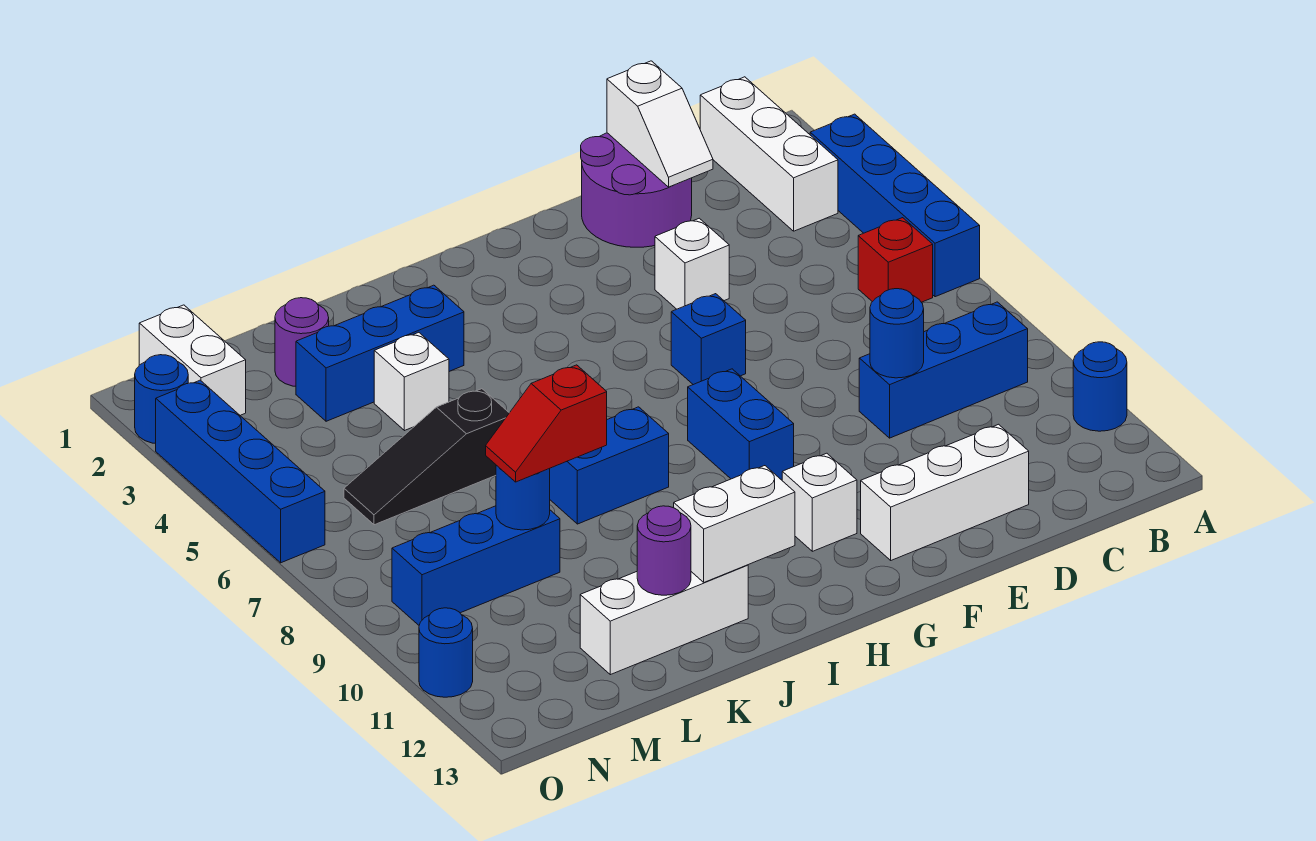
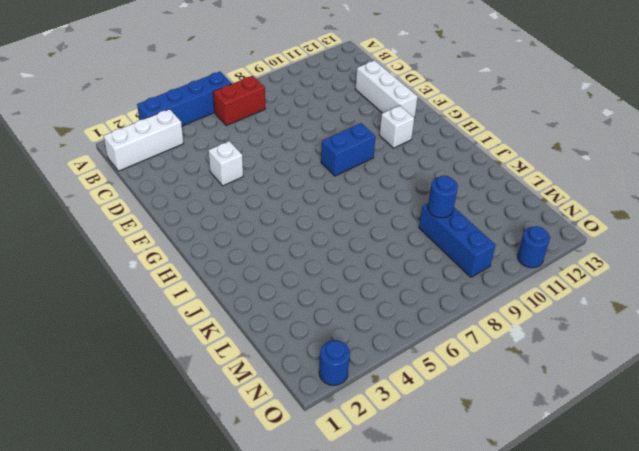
red 1x2 brick [213,76,265,126] -> red 1x1 brick [858,218,933,302]
none -> blue 1x1 round brick [1073,342,1127,431]
none -> blue 1x3 brick [859,302,1028,438]
none -> purple 2x2 round brick [581,133,692,247]

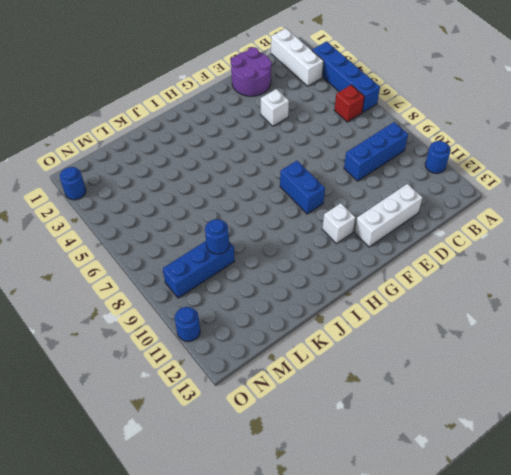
none -> blue 1x1 brick [671,294,746,385]
none -> blue 1x2 brick [550,407,669,524]
none -> blue 1x3 brick [296,285,464,421]

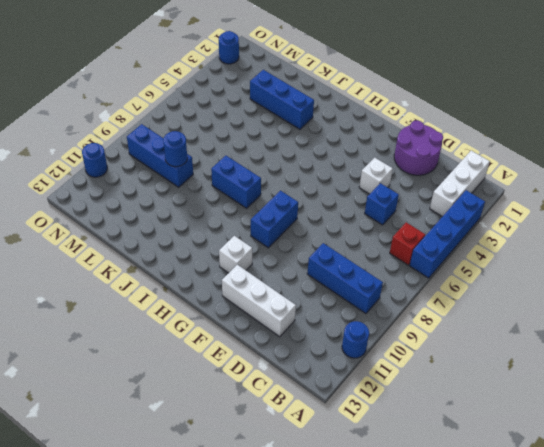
blue 1x1 brick [365,183,399,225] -> blue 1x1 brick moved to [671,294,746,385]
none -> white 1x3 brick [580,565,748,675]
none -> white 1x1 brick [374,332,449,431]
none -> black 1x3 slope [344,389,509,525]

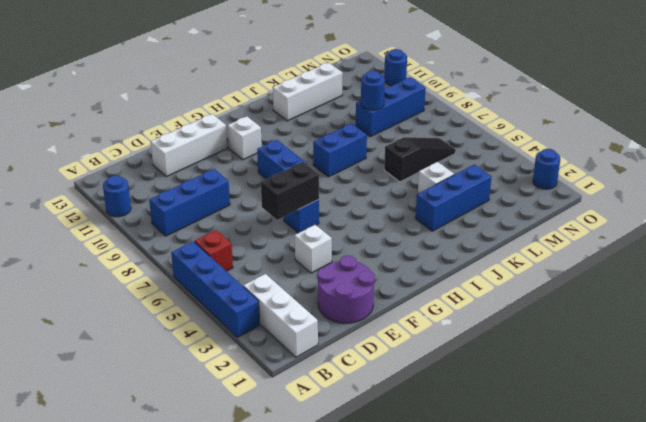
black 1x2 brick [261,162,319,220] -> none
none -> purple 1x1 round brick [275,298,329,386]
none -> white 1x2 brick [139,305,246,415]
none -> blue 1x4 brick [156,380,325,563]

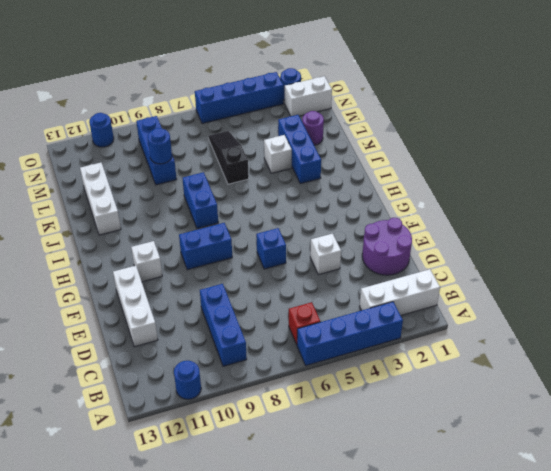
none -> white 1x2 slope [607,61,713,187]
none -> blue 1x1 round brick [870,289,924,378]
none -> white 1x2 brick [674,466,795,582]

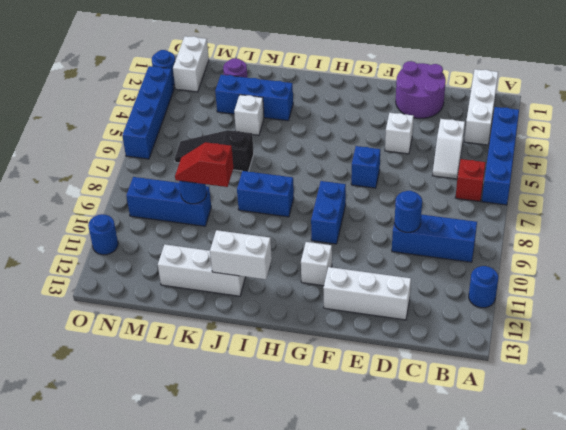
white 1x2 slope [433,119,465,179] -> white 1x2 slope moved to [607,61,713,187]
none -> purple 1x1 round brick [637,506,691,595]

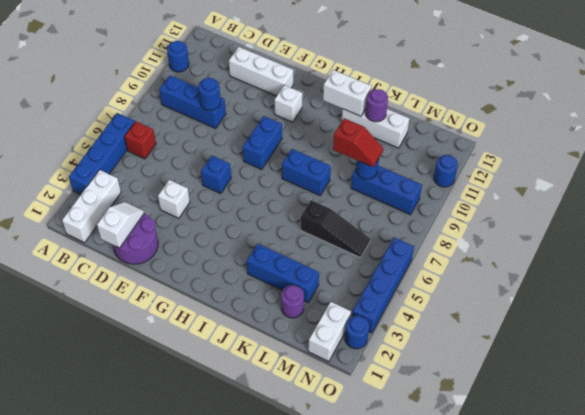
none -> white 1x1 brick [374,332,449,431]

